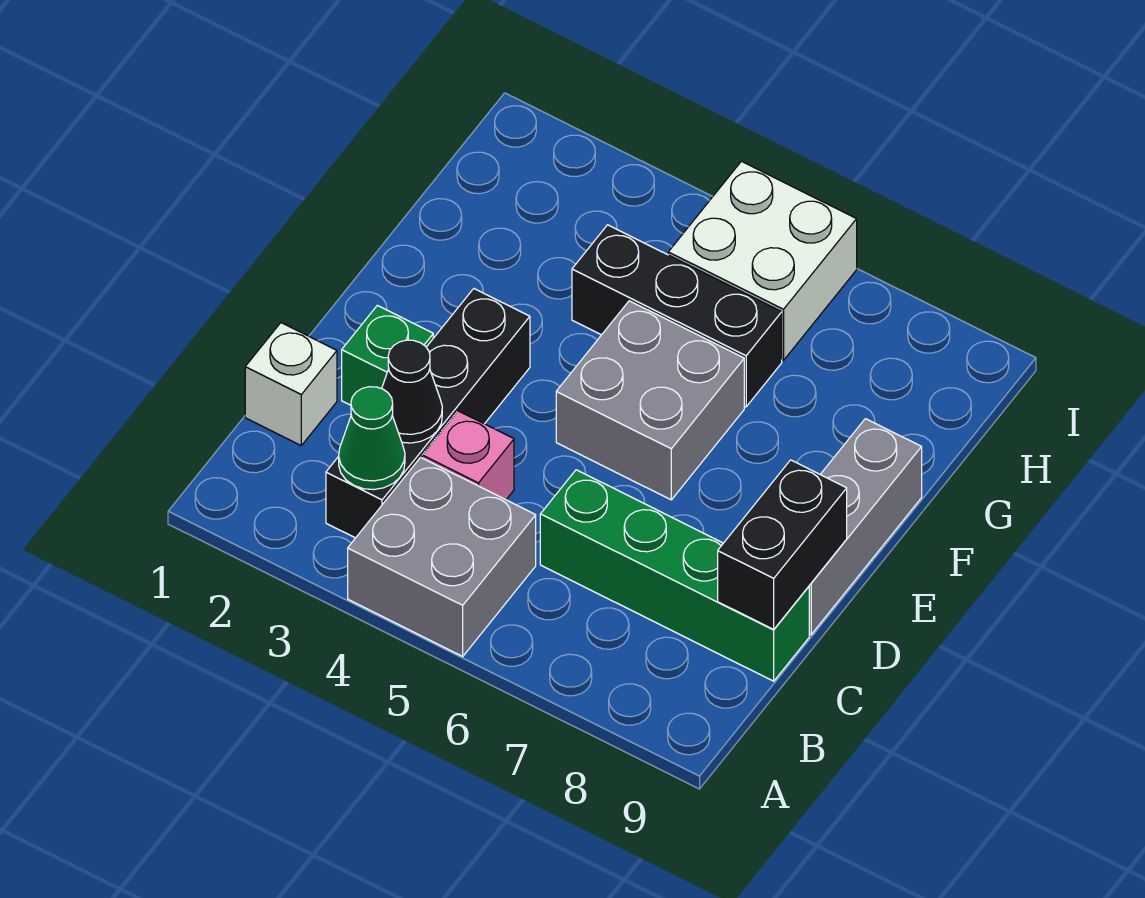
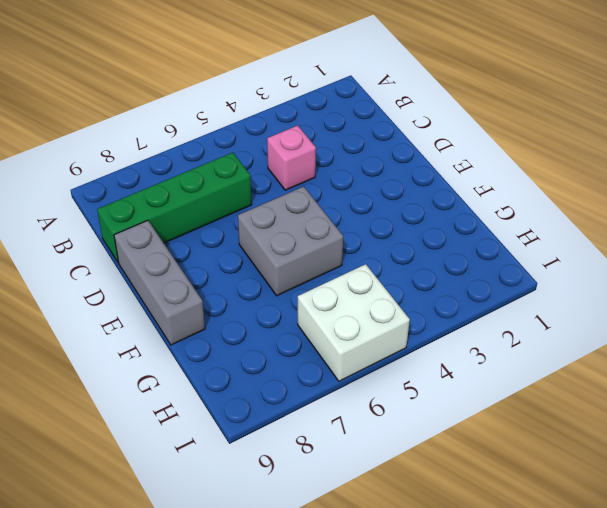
none -> grey 2x2 brick [348,457,536,656]
none -> black 1x4 brick [326,289,530,538]
none -> white 1x1 brick [245,323,337,445]

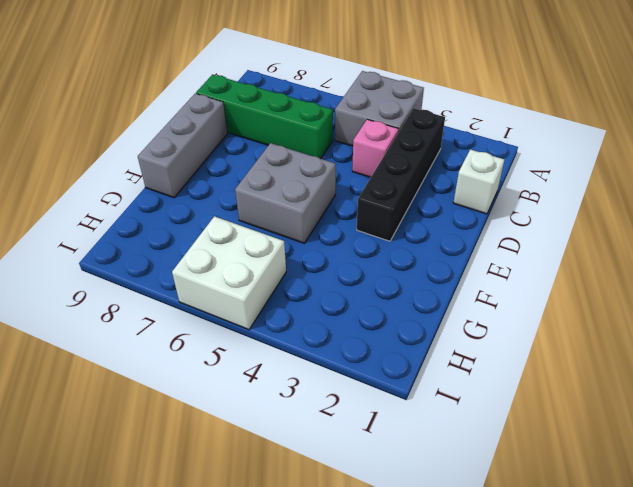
none -> green 1x1 brick [342,305,433,405]
none -> black 1x3 brick [572,225,782,407]
none -> green 1x1 cone [339,387,405,490]

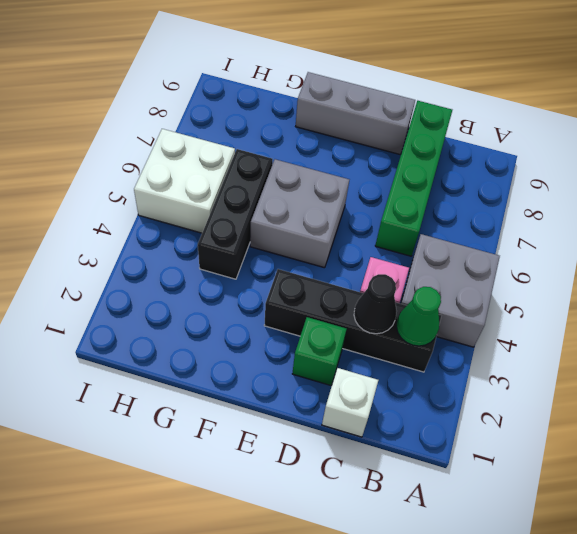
none -> black 1x2 brick [718,460,847,629]

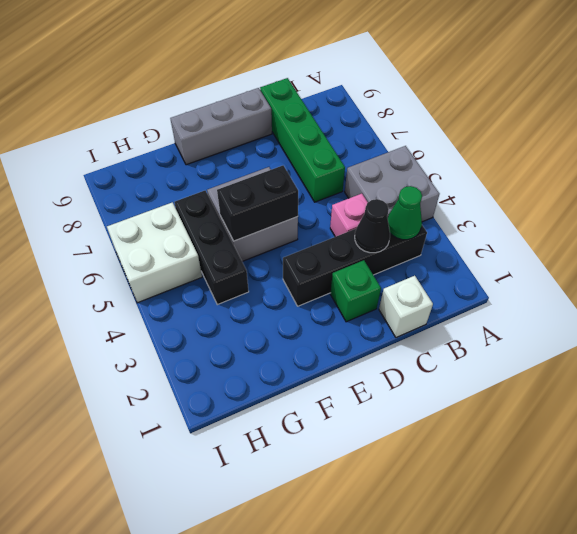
black 1x2 brick [217,166,298,241] -> black 1x2 brick moved to [718,460,847,629]

